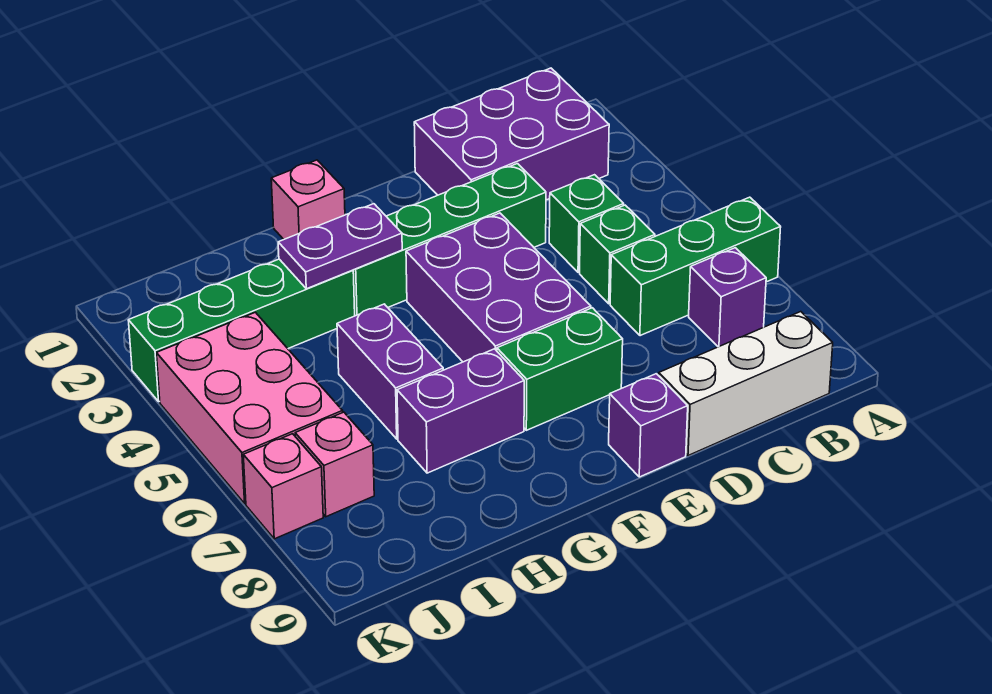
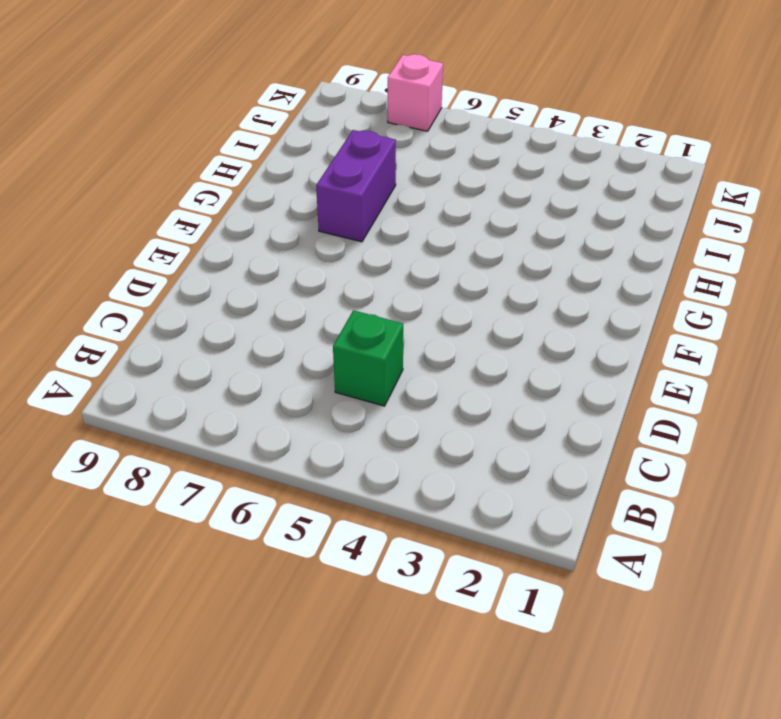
none -> green 1x3 brick [610,197,781,336]
none -> purple 2x3 brick [414,68,609,200]
none -> purple 1x1 brick [689,248,766,347]

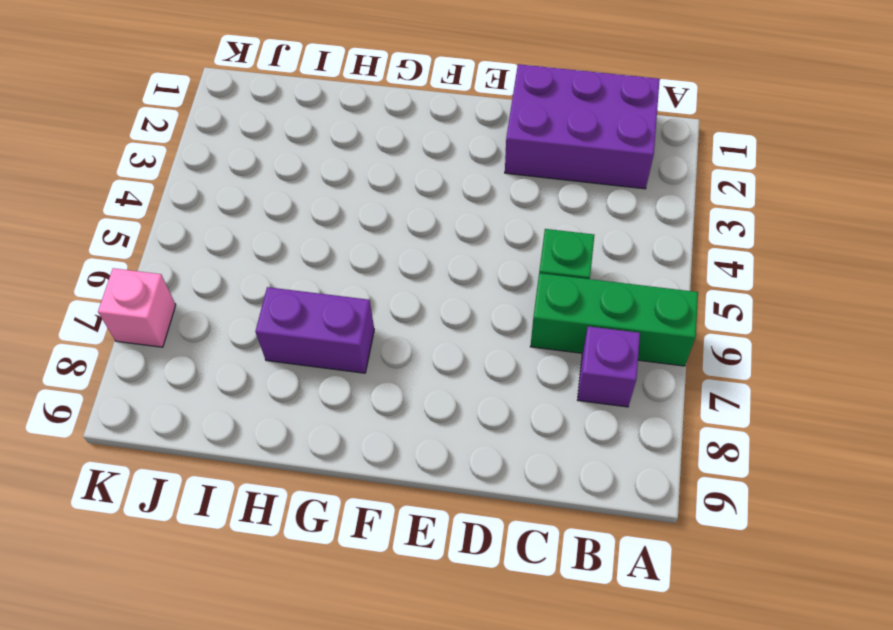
none -> white 1x3 brick [659,312,833,456]
none -> green 1x1 brick [549,175,624,272]
none -> green 1x4 brick [353,164,546,316]

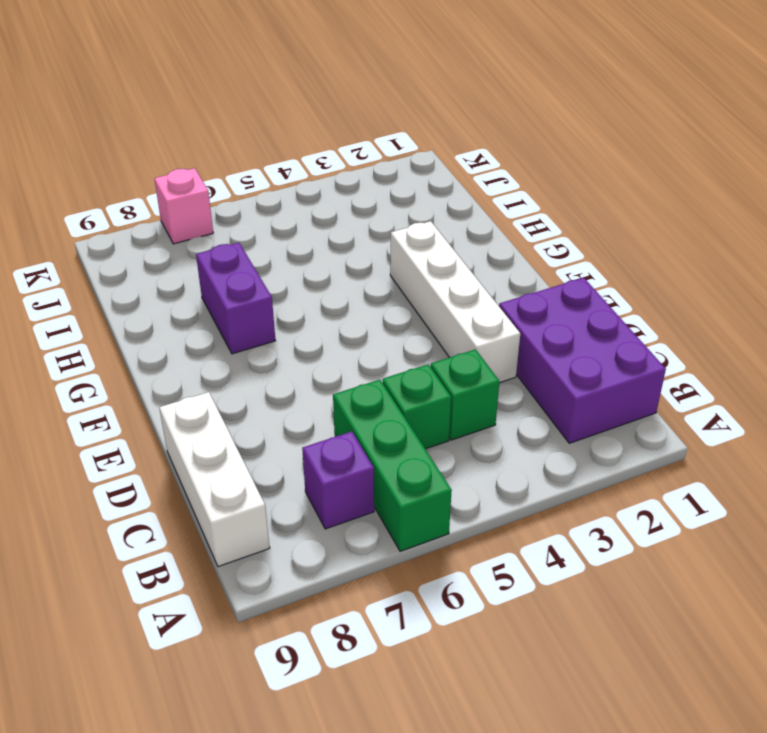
white 1x4 brick [390,221,520,383] -> green 1x4 brick [353,164,546,316]
none -> purple 2x3 brick [406,213,591,362]
none -> green 1x2 brick [497,308,623,430]
none -> purple 1x1 brick [609,374,688,477]

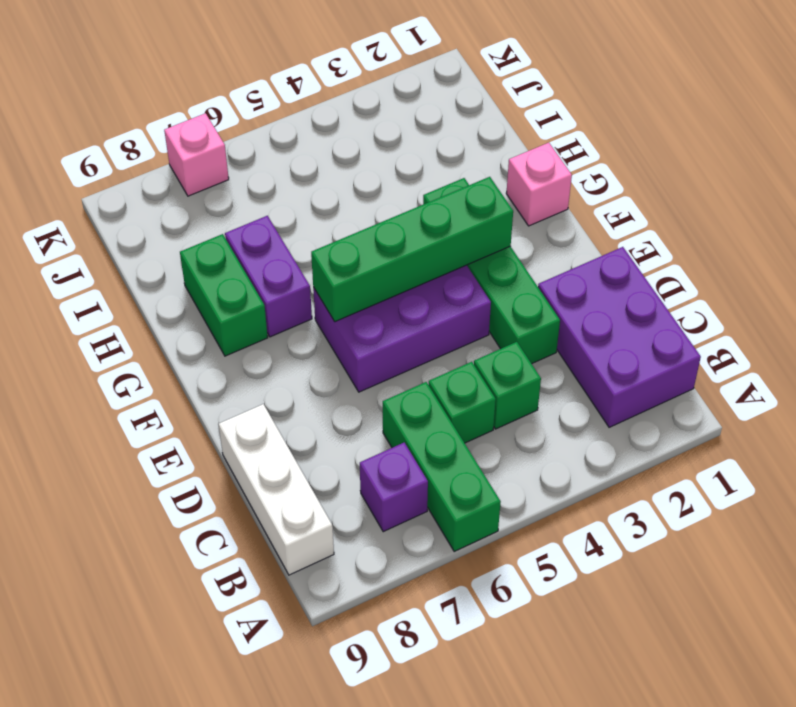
green 1x4 brick [311,177,513,322] -> green 1x4 brick turned to [128,259,355,402]
green 1x2 brick [180,234,268,356] -> green 1x2 brick moved to [497,308,623,430]
none -> purple 1x1 brick [609,374,688,477]
none -> purple 1x2 brick [337,304,443,439]
none -> pink 2x3 brick [157,312,343,504]

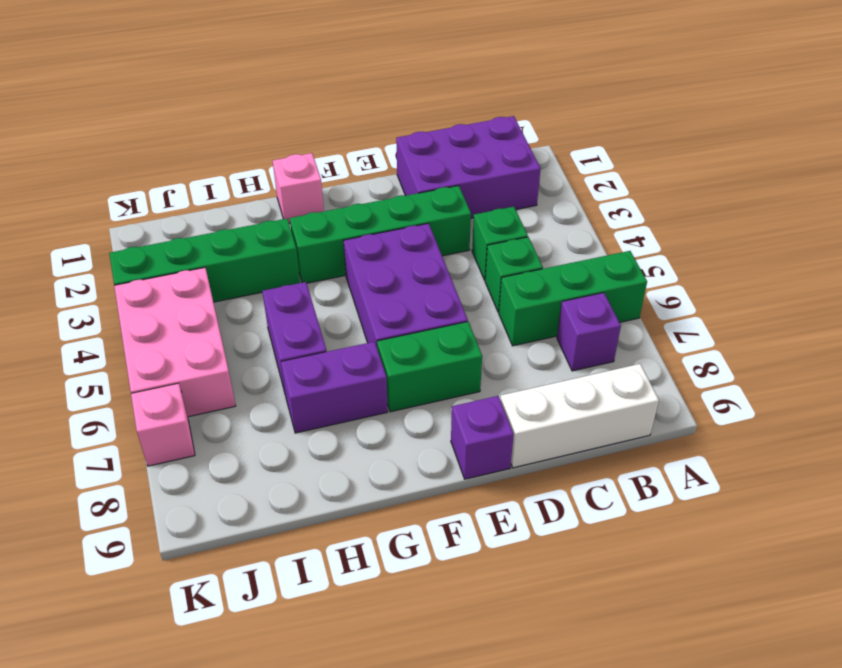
none -> pink 1x1 brick [295,412,374,517]
none -> purple 1x2 plate [278,204,402,289]

